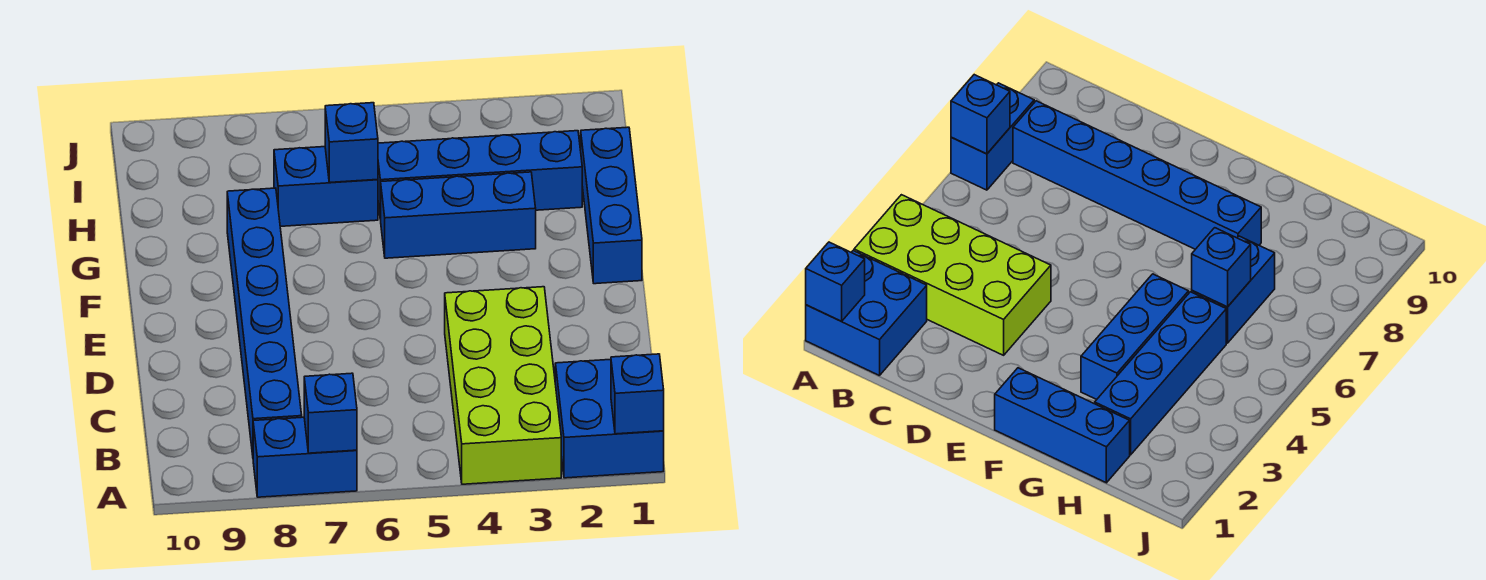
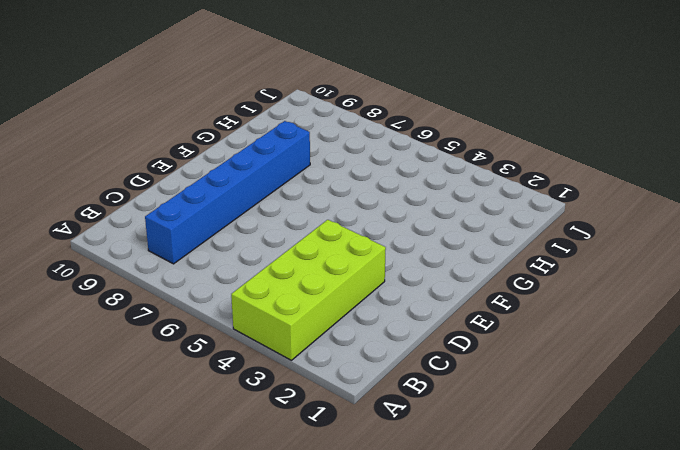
none -> blue 2x2 brick [555,359,664,478]
none -> blue 1x2 brick [253,417,357,497]

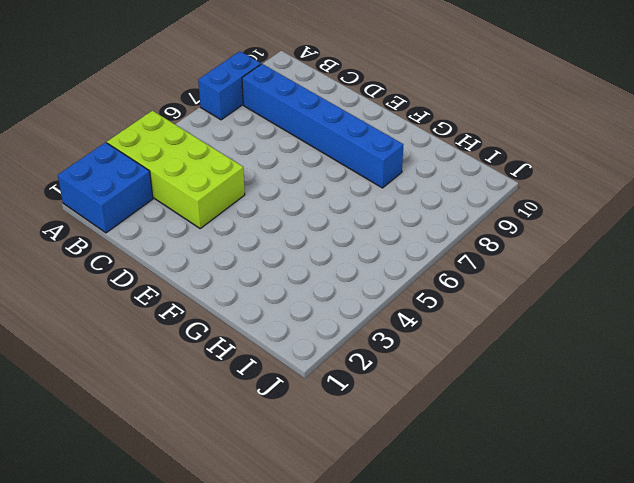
none -> blue 1x3 brick [581,127,642,284]
none -> blue 1x3 brick [381,172,536,258]

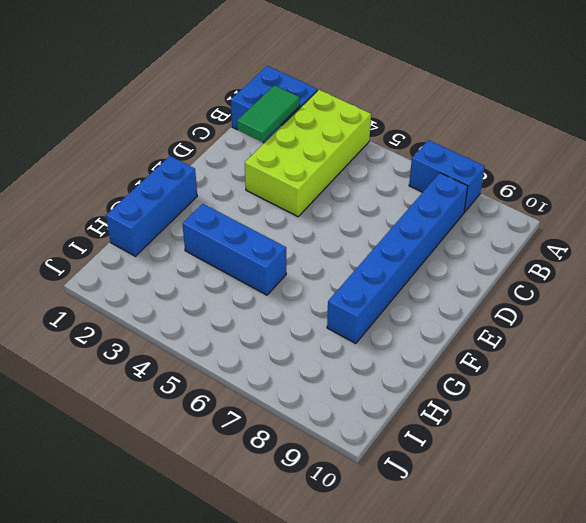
green 1x2 tile [237,85,300,142] -> none
none -> blue 1x4 brick [378,131,582,220]
none -> blue 1x2 brick [274,147,378,226]

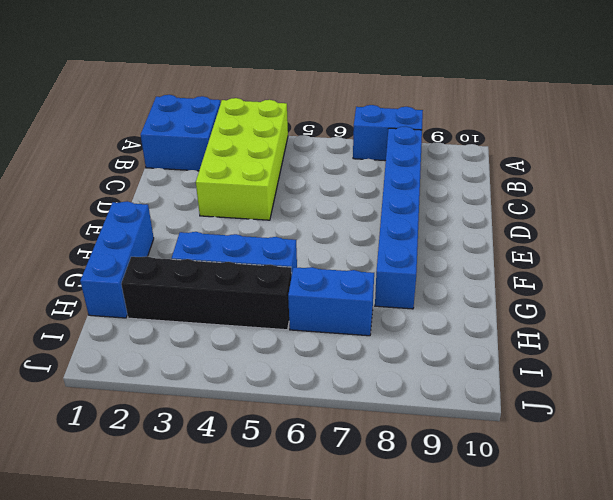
black 1x4 brick [121,256,292,330] -> blue 1x4 brick [378,131,582,220]
none -> blue 1x1 brick [611,354,664,434]
none -> blue 1x1 brick [304,373,357,453]

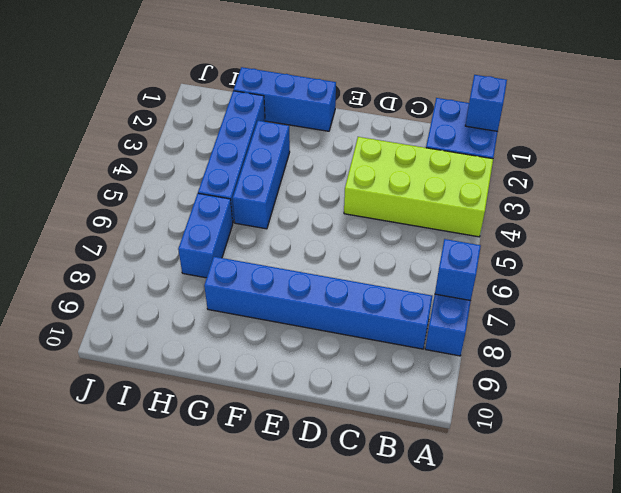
none -> blue 1x1 brick [325,103,378,182]

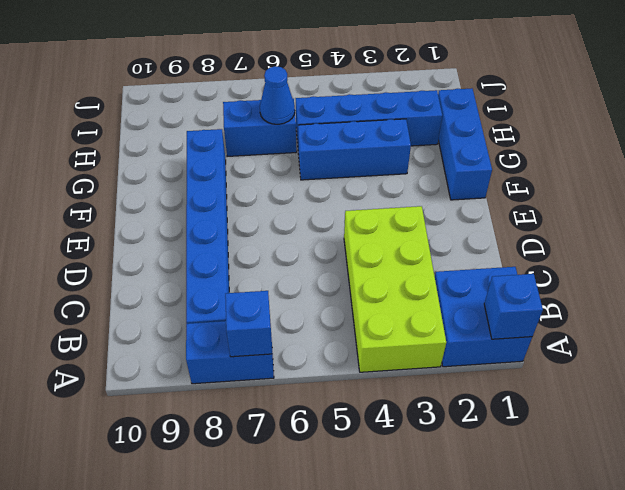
blue 1x1 cone [260,66,295,124] -> blue 1x1 brick [325,103,378,182]

